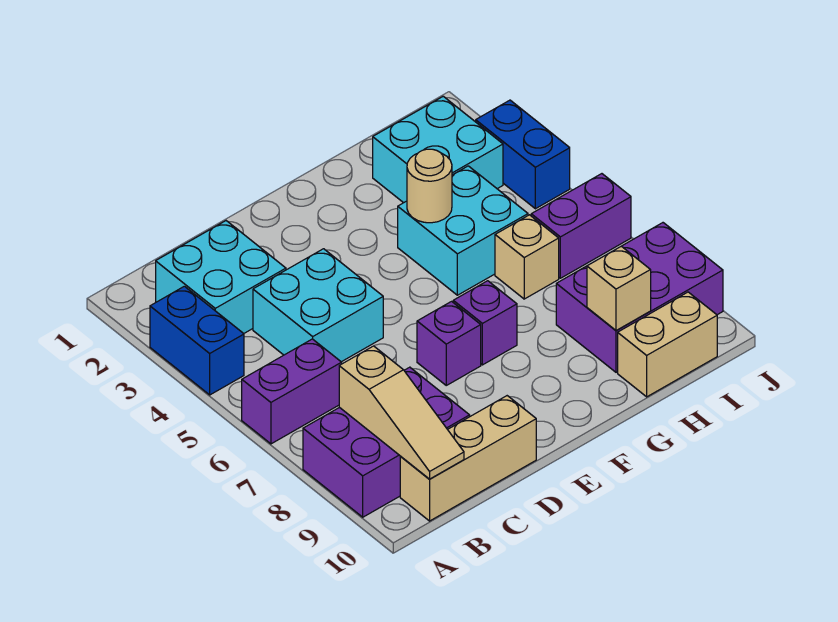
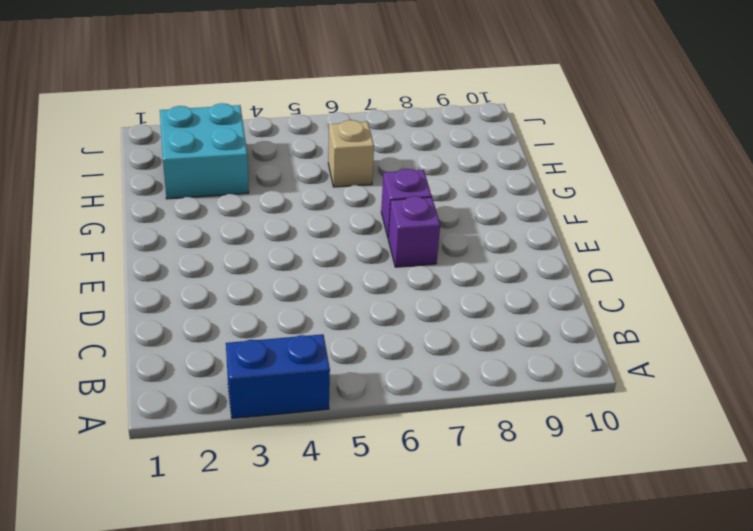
none -> purple 1x2 brick [242,339,342,444]
none -> purple 2x3 brick [303,367,470,517]
none -> cyan 2x2 brick [156,221,286,333]

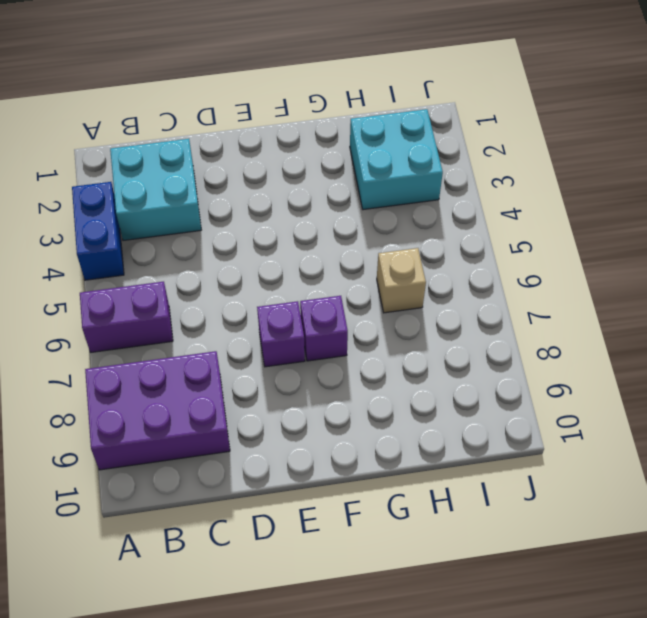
none -> tan 1x3 brick [400,396,536,521]
none -> cyan 2x2 brick [253,249,383,362]
none -> cyan 2x2 brick [398,166,528,295]

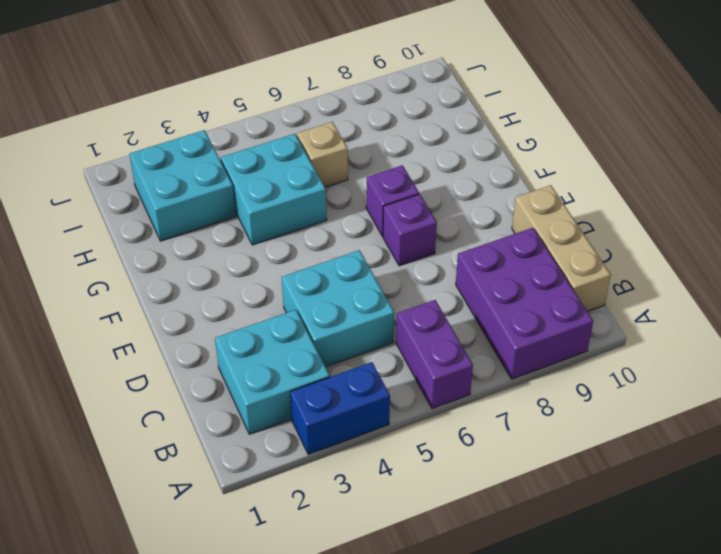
none -> purple 2x3 brick [556,223,723,372]
none -> tan 1x2 brick [618,292,717,397]
none -> purple 1x2 brick [531,174,631,278]

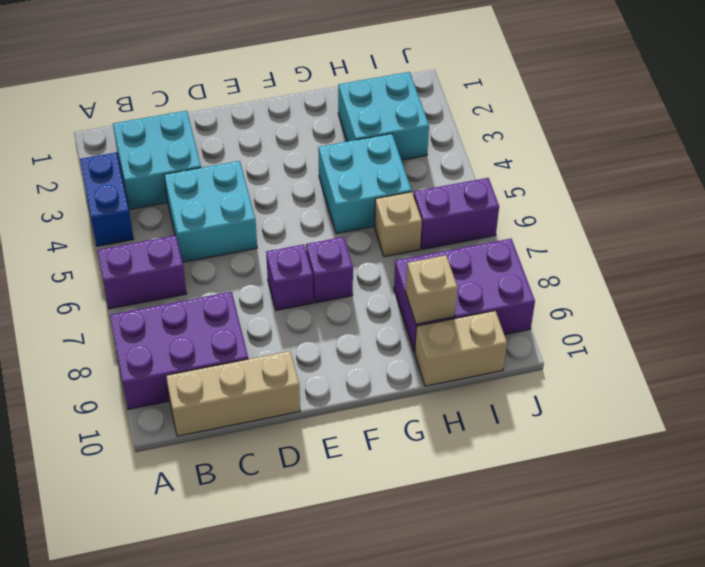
none -> blue 1x2 brick [476,100,570,209]
none -> tan 1x3 slope [339,346,464,479]
none -> tan 1x1 round brick [407,149,452,223]

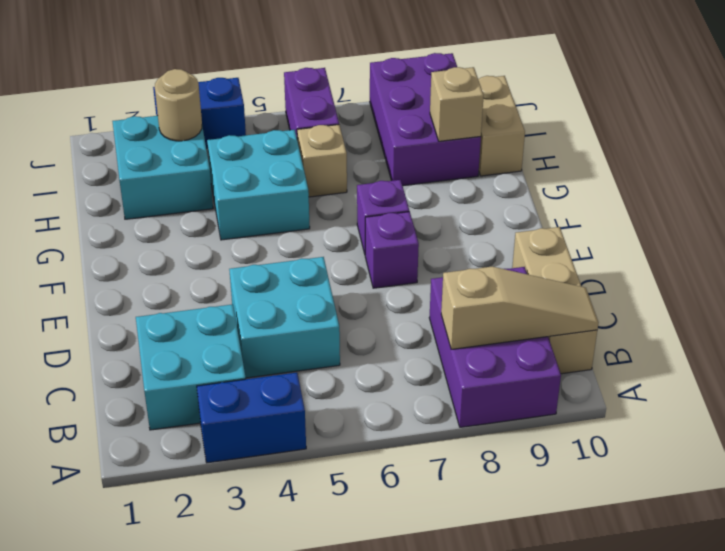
tan 1x1 round brick [155,69,202,141] -> tan 1x1 round brick moved to [407,149,452,223]
none -> purple 1x2 brick [242,339,342,444]

